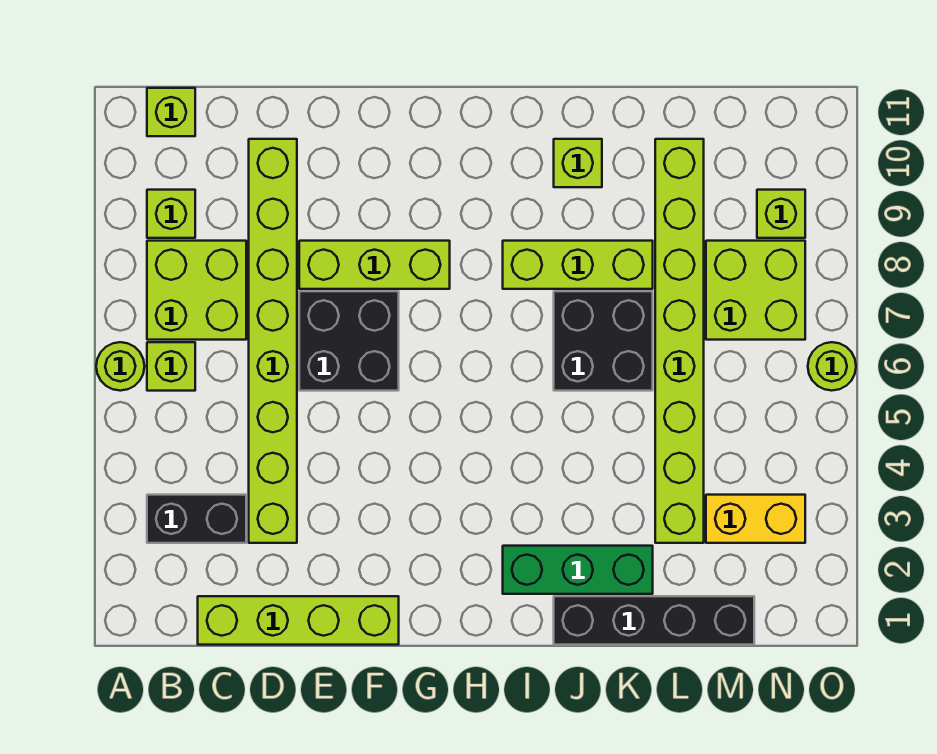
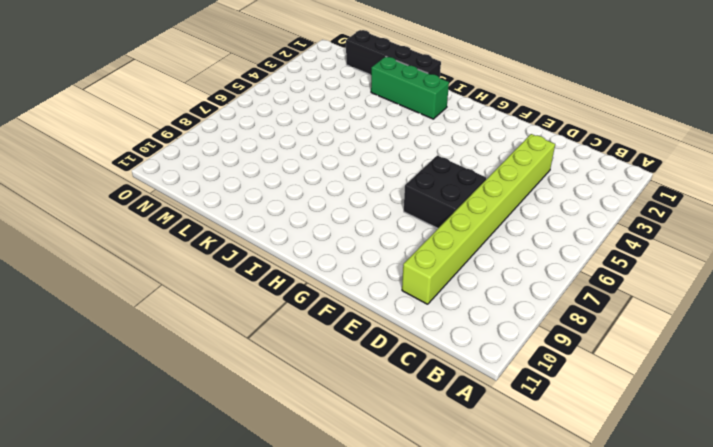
none -> lime 1x1 round brick [96,342,145,391]
none -> black 1x2 brick [147,495,246,543]
none -> lime 1x1 brick [147,342,195,391]

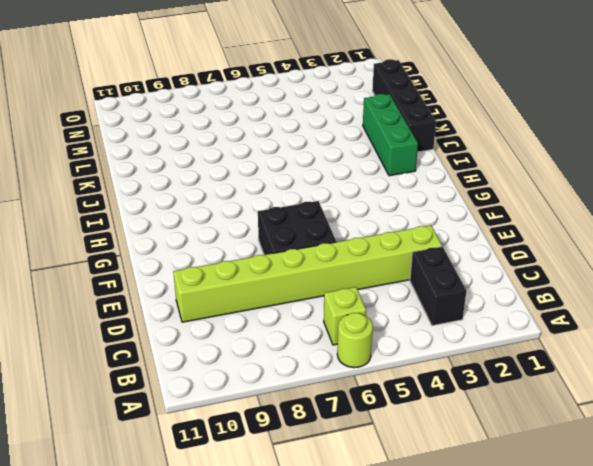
none -> lime 2x2 brick [147,241,246,340]
none -> lime 1x1 brick [147,190,195,238]
none -> lime 1x1 brick [147,88,195,136]

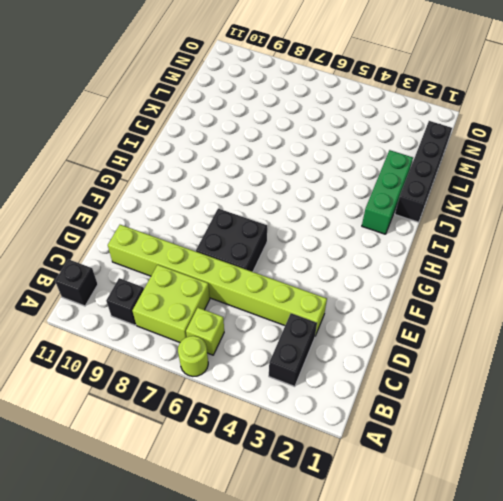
black 1x1 brick [106,278,144,325] -> lime 1x1 brick [147,190,195,238]
black 1x1 brick [55,259,98,306] -> lime 1x1 brick [147,88,195,136]
none -> lime 1x4 brick [198,596,399,645]
none -> lime 1x3 brick [299,241,450,289]
none -> lime 1x3 brick [503,241,653,289]

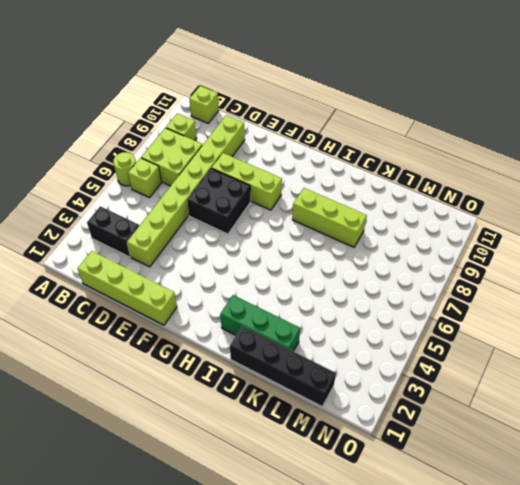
none -> black 2x2 brick [554,291,653,391]
none -> lime 1x1 brick [554,139,602,187]
none -> lime 1x8 brick [655,139,704,543]

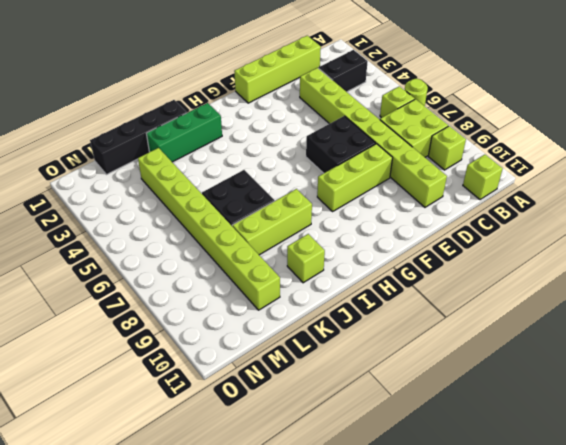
none -> yellow 1x2 brick [706,495,805,543]
none -> lime 2x2 brick [706,241,805,340]
none -> lime 1x1 brick [757,190,805,238]

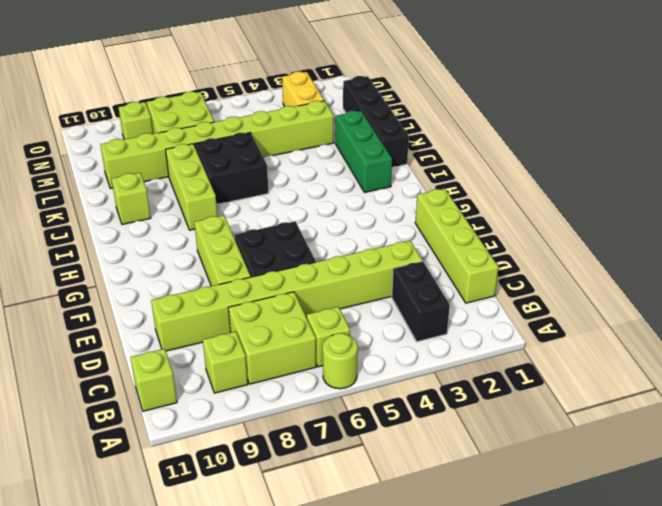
none -> lime 1x1 round brick [808,342,856,391]

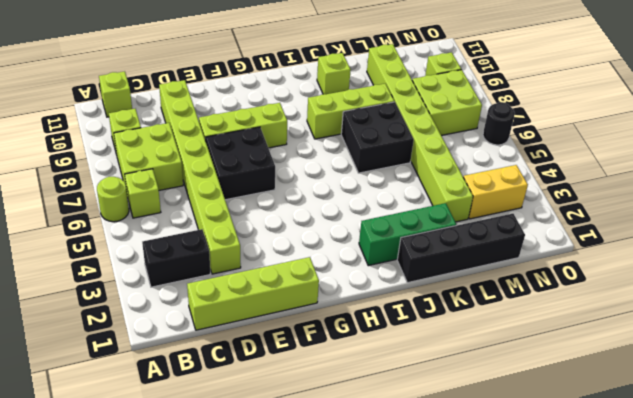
black 1x1 round brick [483,102,515,145] -> lime 1x1 round brick [808,342,856,391]

